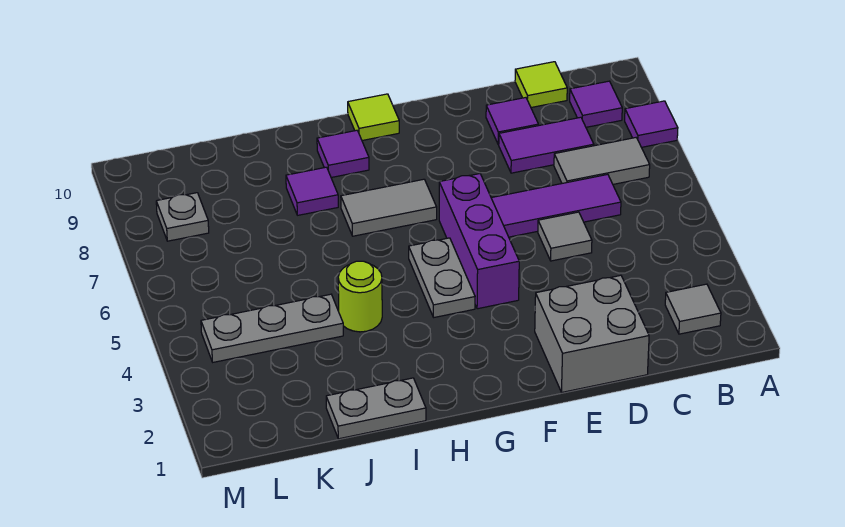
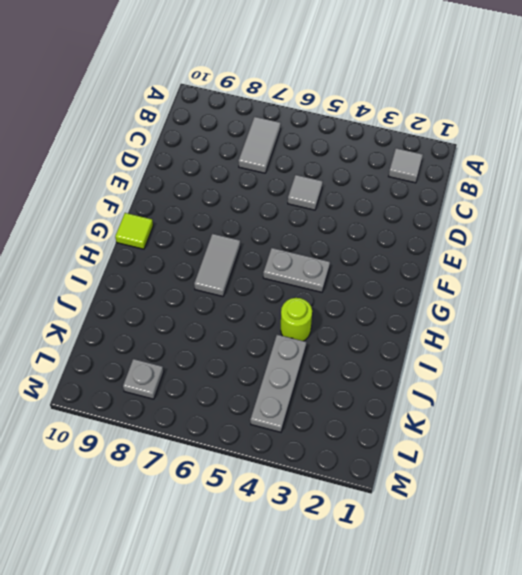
none -> purple 1x1 tile [625,101,678,147]
none -> purple 1x1 tile [570,81,622,127]
none -> purple 1x3 tile [491,174,621,237]

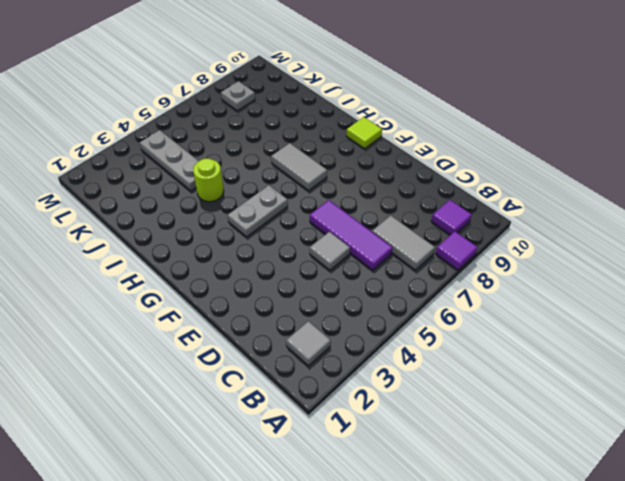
none -> purple 1x2 tile [498,117,594,173]
none -> lime 1x1 tile [515,62,567,107]
none -> grey 2x2 brick [535,275,649,392]

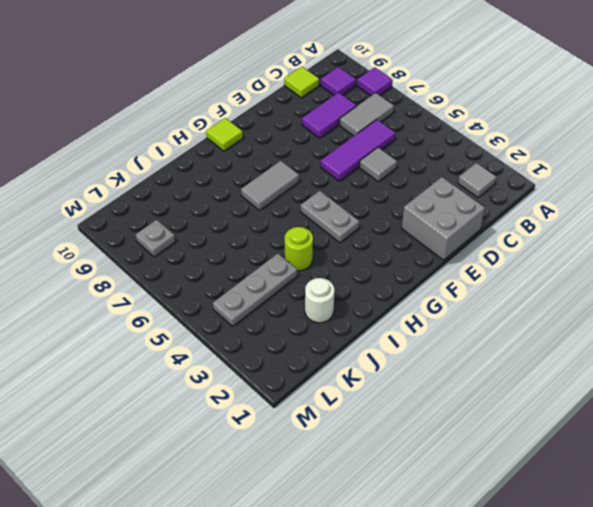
white 1x1 round brick [305,278,334,323] -> none
none -> purple 1x1 tile [486,98,538,144]
none -> purple 1x3 brick [439,174,519,309]
none -> purple 1x1 tile [317,130,369,177]

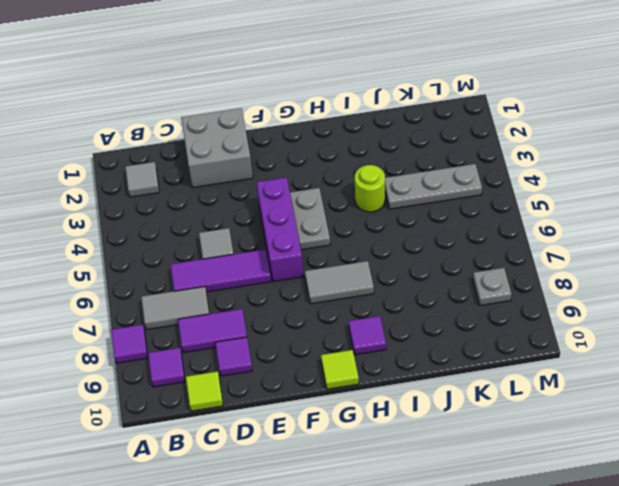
none -> grey 1x2 plate [326,378,426,439]
none -> purple 1x1 tile [286,167,338,215]

